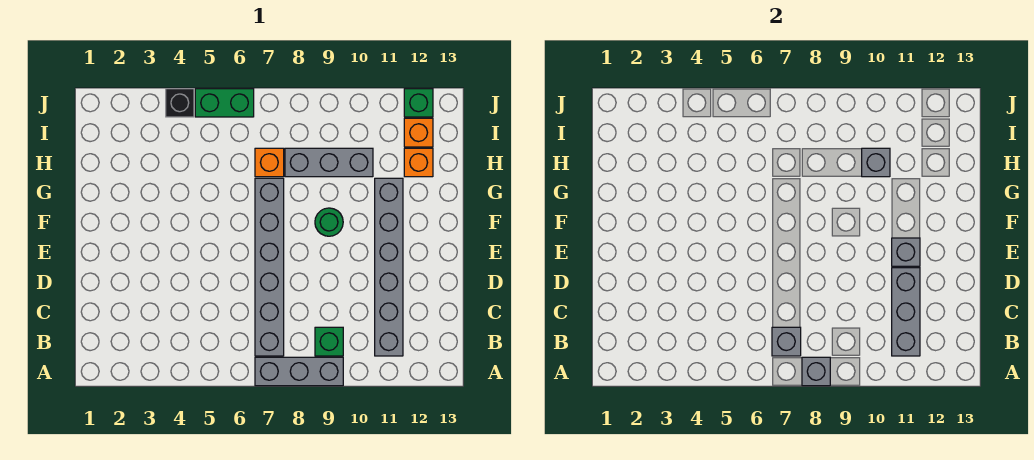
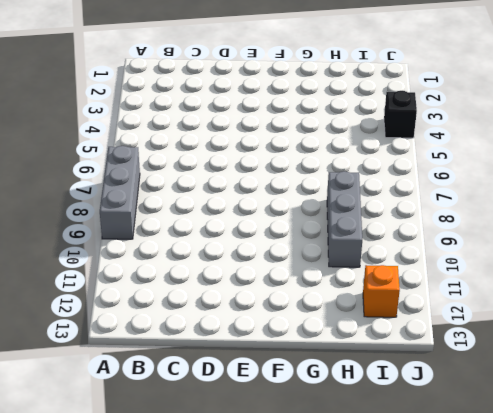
none -> grey 1x6 brick [255,178,284,356]
none -> green 1x1 brick [315,327,343,356]
none -> grey 1x6 brick [375,178,403,356]

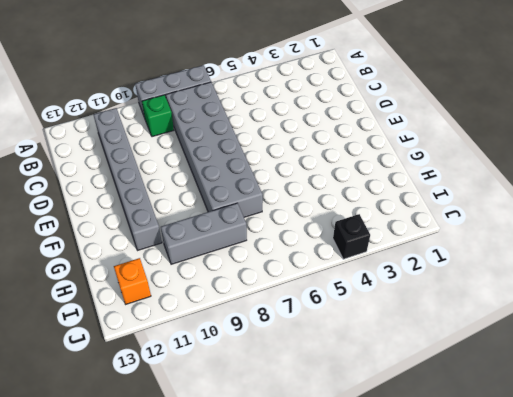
grey 2x6 brick [166,82,263,217] -> grey 1x6 brick [255,178,284,356]
none -> green 1x1 round brick [315,208,343,236]
none -> orange 1x1 brick [255,148,284,177]
none -> orange 1x1 brick [404,148,433,177]

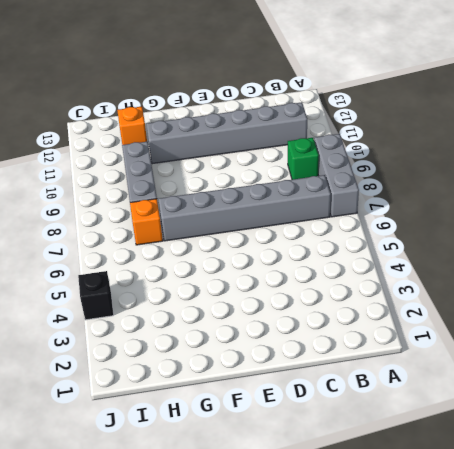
none -> green 1x1 round brick [315,208,343,236]
none -> orange 1x1 brick [404,118,433,147]
none -> green 1x2 brick [195,89,254,117]

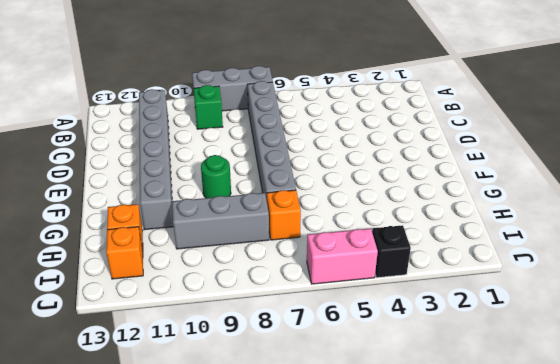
pink 1x2 brick [307,228,378,284] -> green 1x2 brick [195,89,254,117]
none -> green 1x1 brick [404,89,433,117]
none -> grey 1x1 brick [802,357,830,386]
none -> grey 1x1 brick [772,327,801,356]

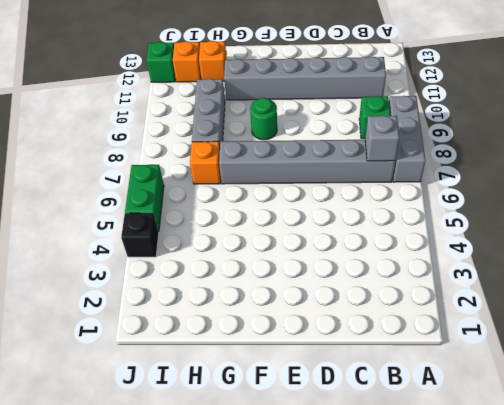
none -> grey 1x1 brick [802,357,830,386]
none -> grey 1x3 brick [892,268,920,356]
none -> grey 1x1 brick [892,238,920,266]

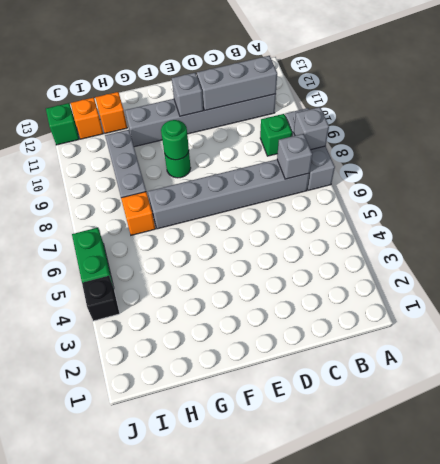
green 1x1 round brick [161,120,189,160] -> none
none -> grey 1x1 brick [862,148,890,177]

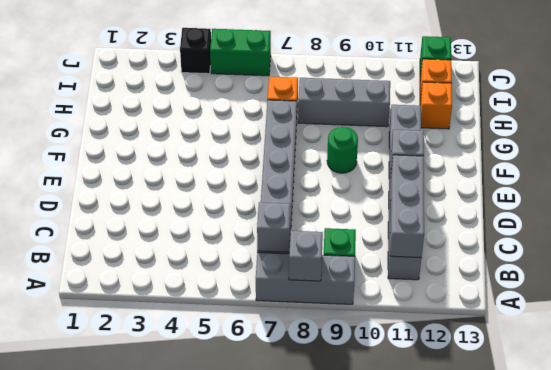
none -> grey 1x1 brick [862,148,890,177]

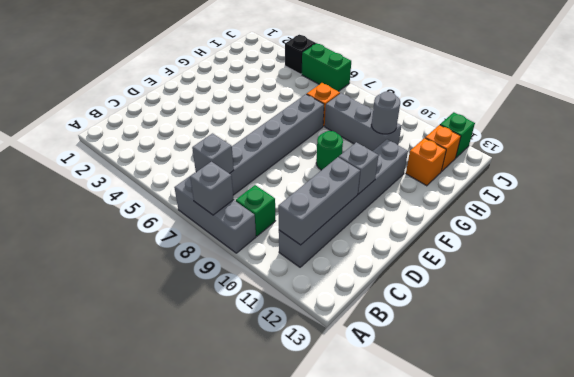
grey 1x1 round brick [371,92,400,134] -> grey 1x1 brick [862,148,890,177]

